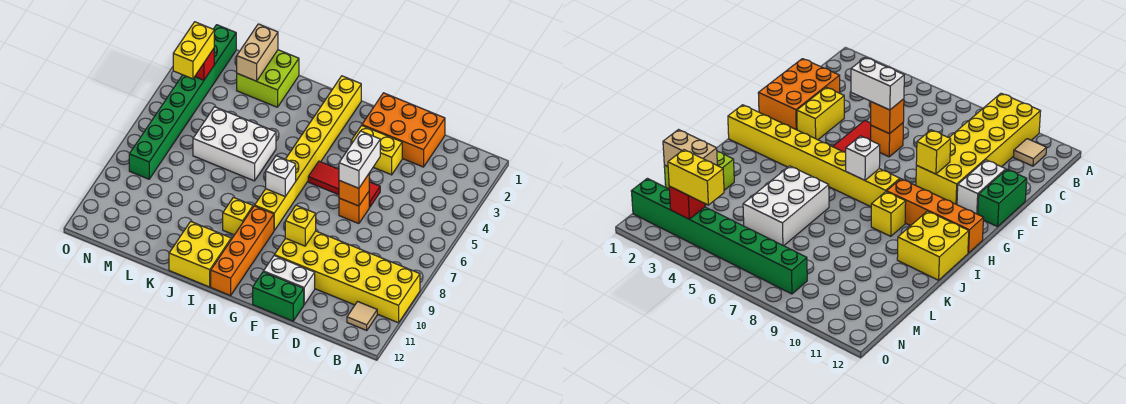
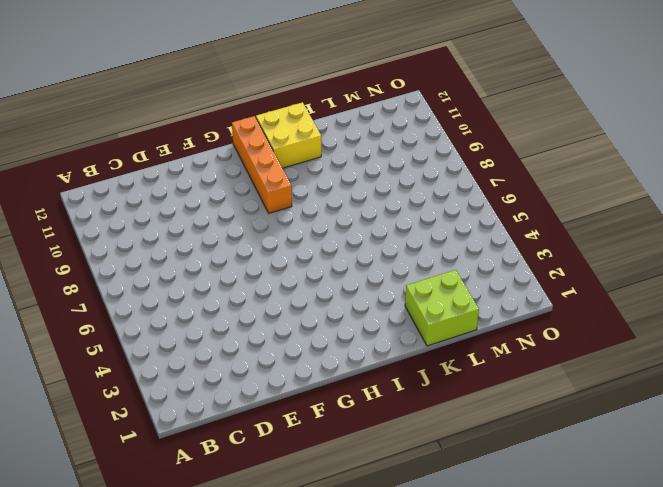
none -> yellow 2x6 brick [274,231,420,323]
none -> tan 1x1 tile [347,302,377,330]
none -> orange 2x3 brick [362,93,445,167]

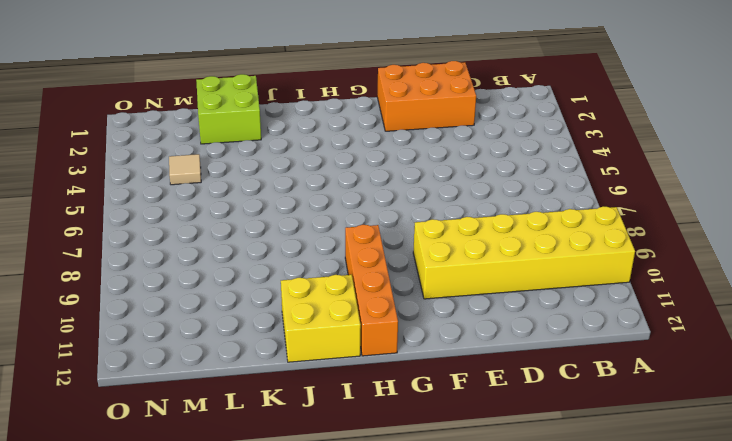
tan 1x1 tile [169,154,201,185] -> tan 1x1 tile moved to [347,302,377,330]
none -> yellow 1x2 brick [351,125,402,175]
none -> red 1x3 tile [308,161,380,207]
none -> orange 1x1 brick [339,192,369,224]

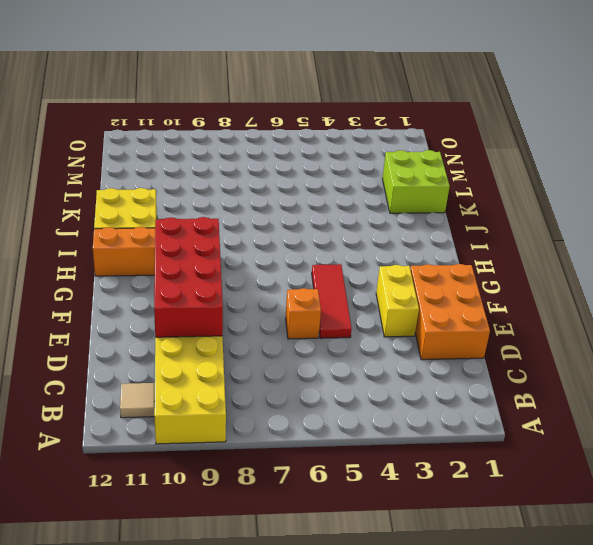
red 2x4 brick [154,217,223,337] -> yellow 1x1 brick [285,205,316,246]
none -> white 1x2 brick [264,256,315,305]
none -> green 1x2 brick [253,272,304,321]
none -> yellow 1x8 brick [255,76,361,230]

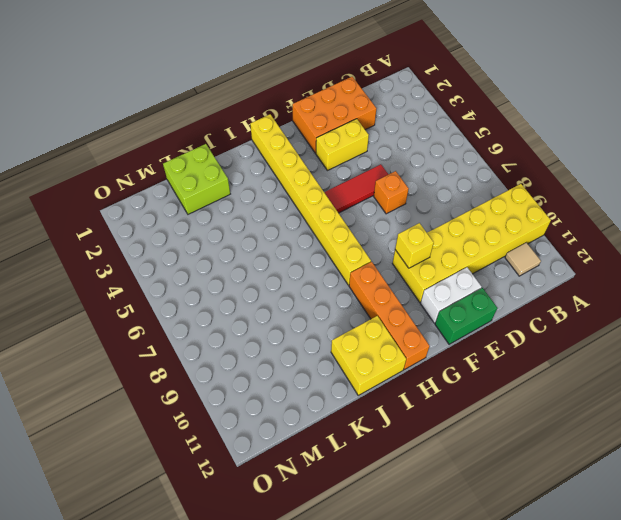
none -> yellow 1x1 brick [223,197,253,235]
none -> white 2x3 brick [193,107,276,181]
none -> green 1x8 brick [129,25,236,179]

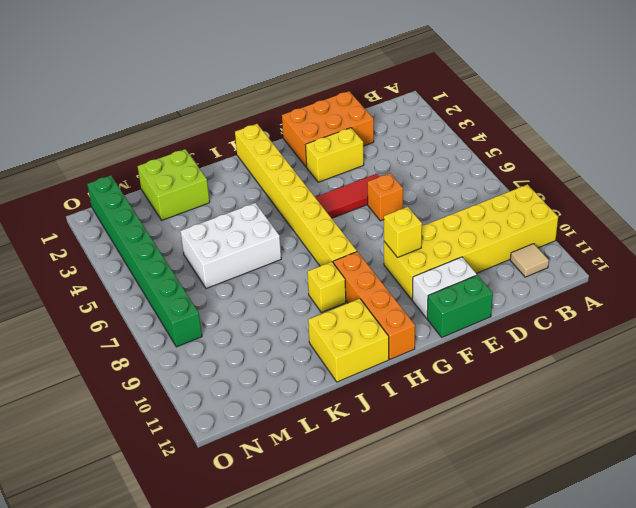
none -> orange 1x1 brick [339,174,369,206]
none -> white 1x1 brick [266,156,296,196]
none -> tan 1x2 brick [237,24,278,81]

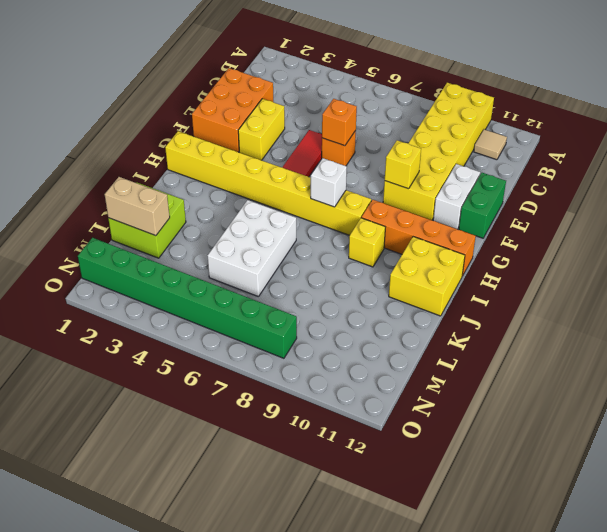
none -> red 1x1 brick [195,49,214,80]
none -> white 1x2 brick [339,131,380,188]
none -> yellow 1x2 brick [173,22,214,79]

